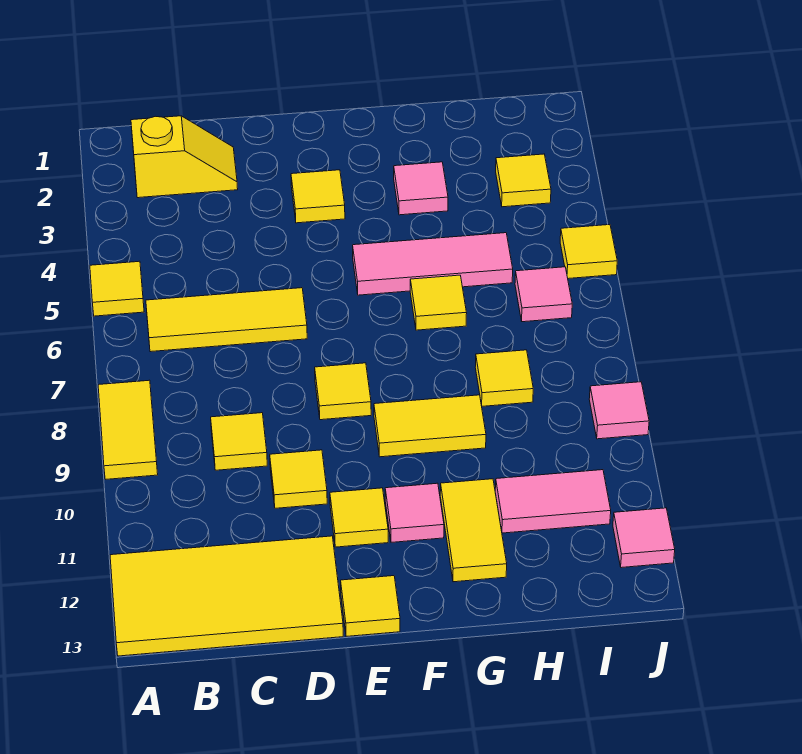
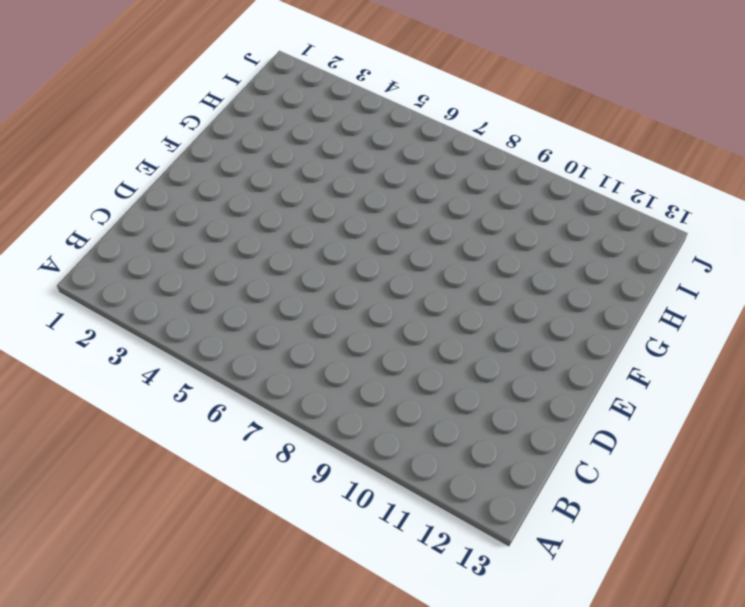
none -> yellow 1x1 tile [90,261,144,316]
none -> yellow 1x2 tile [98,380,158,479]
none -> yellow 2x4 tile [110,536,343,656]

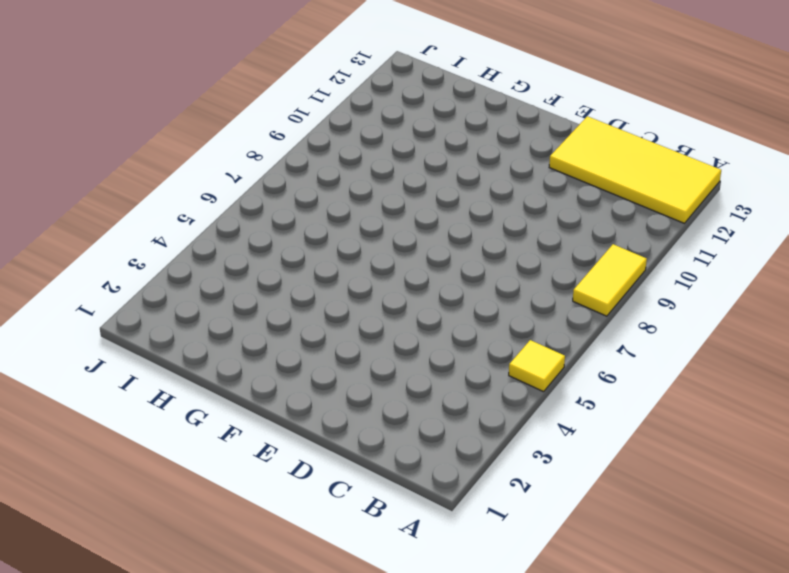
none -> yellow 1x2 slope [131,116,238,198]
none -> yellow 1x3 tile [146,288,307,352]
none -> yellow 1x1 tile [211,413,267,470]

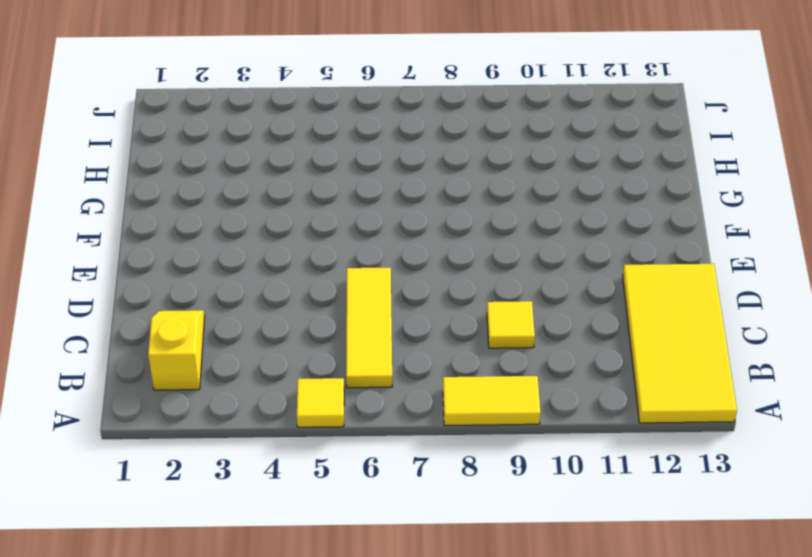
none -> yellow 1x1 tile [270,450,327,508]
none -> yellow 1x1 tile [291,170,345,223]
none -> yellow 1x1 tile [315,363,371,420]

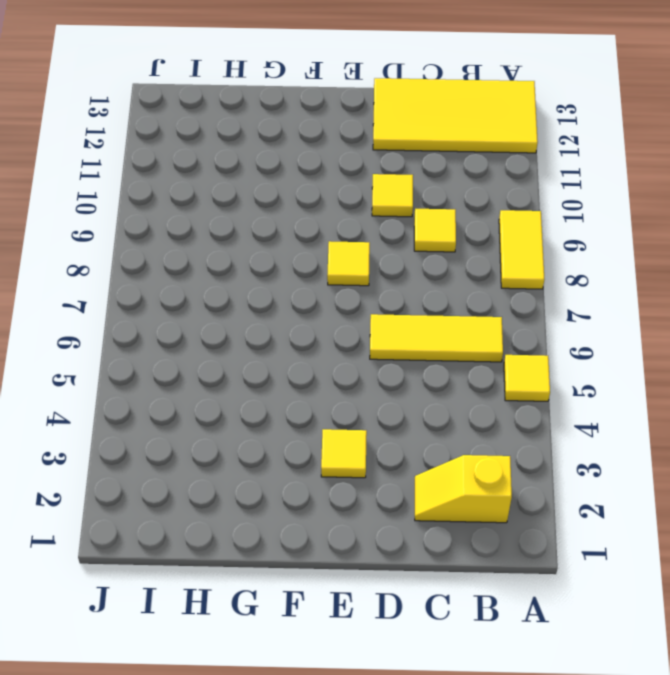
none -> yellow 1x1 tile [330,488,388,547]
none -> yellow 1x1 tile [341,576,400,636]
none -> pink 1x3 tile [353,233,513,295]

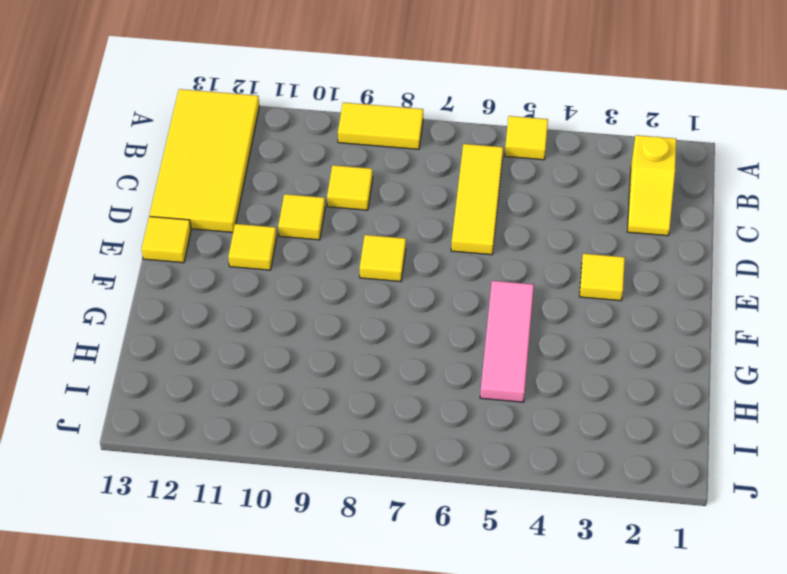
none -> yellow 1x2 tile [374,395,486,457]
none -> pink 1x1 tile [385,483,444,542]
none -> pink 1x1 tile [394,162,448,215]

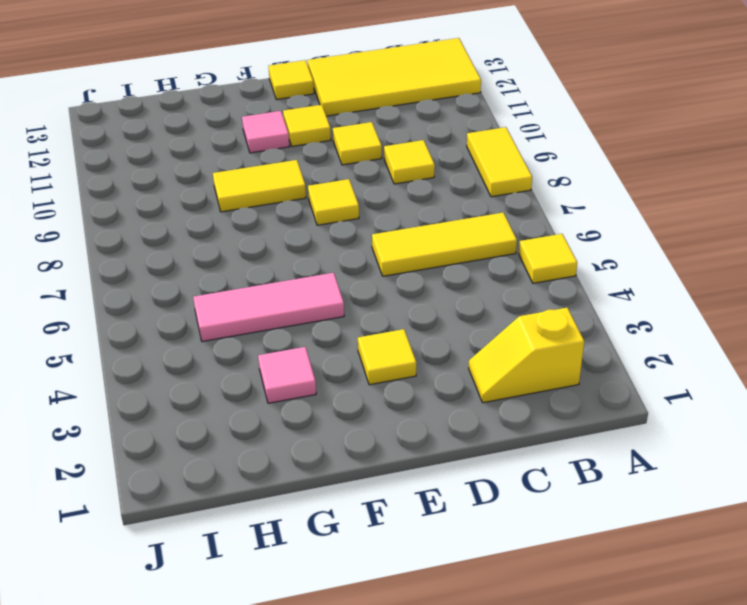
none -> yellow 1x1 tile [410,275,467,330]
none -> yellow 1x2 tile [440,479,507,582]
none -> yellow 1x1 tile [475,350,533,406]

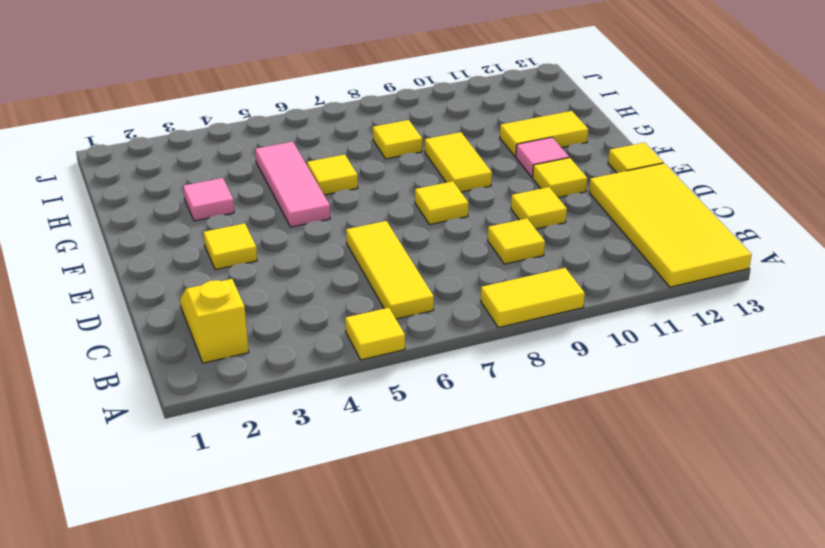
none -> pink 1x2 tile [495,470,611,533]
none -> yellow 1x1 tile [496,154,551,207]
none -> pink 1x1 tile [515,267,572,322]

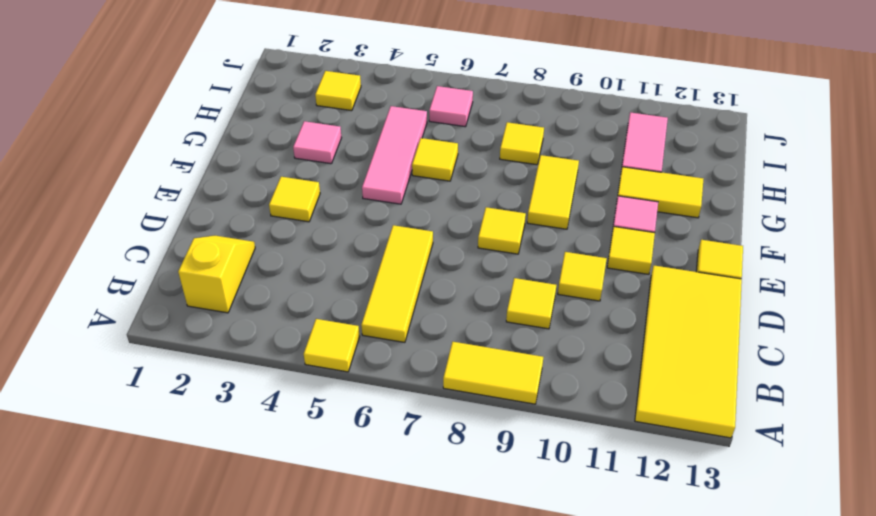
none -> yellow 1x1 tile [560,225,617,279]
none -> pink 1x1 tile [589,382,649,439]
none -> pink 1x1 tile [613,508,675,568]

